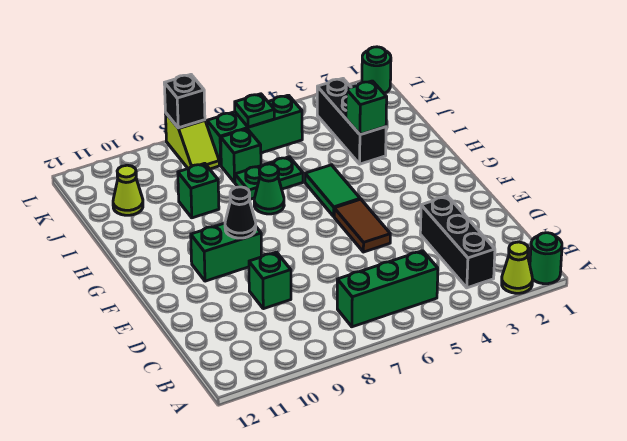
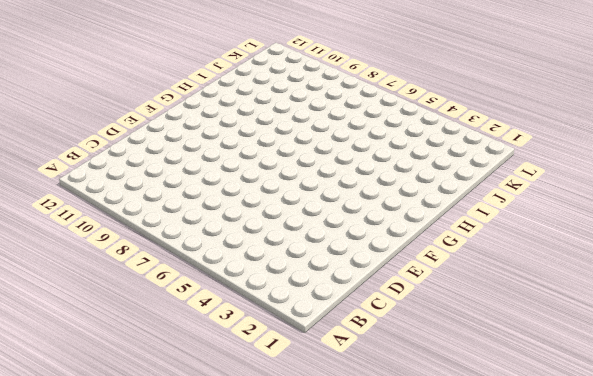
none -> green 1x1 round brick [530,233,562,284]
none -> lime 1x1 cone [502,242,533,293]
none -> black 1x3 brick [420,196,495,288]

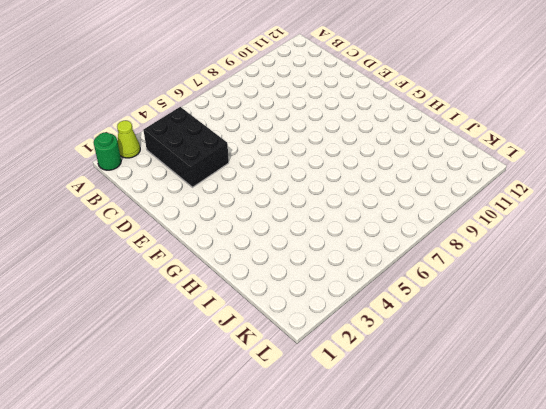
black 2x3 brick [143,107,229,187] -> black 1x3 brick [420,196,495,288]
none -> green 1x3 brick [337,251,438,327]
none -> green 1x1 brick [249,252,291,309]
none -> brown 1x2 tile [334,199,390,252]

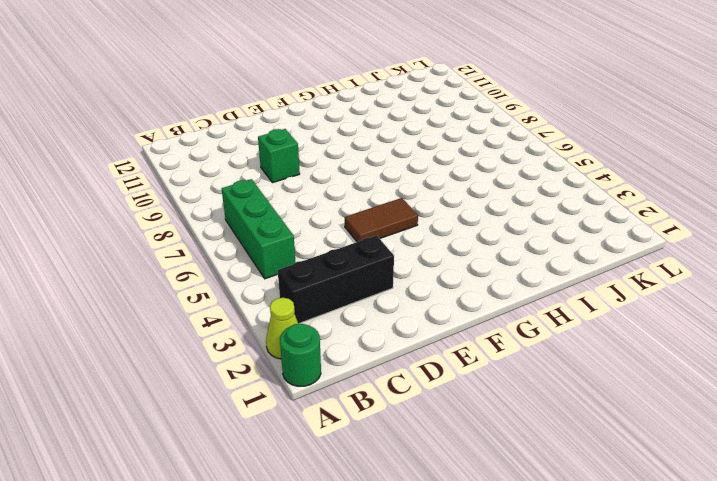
none -> green 1x2 brick [191,223,262,281]
none -> green 1x2 tile [305,165,360,216]
none -> green 1x1 cone [254,164,284,214]

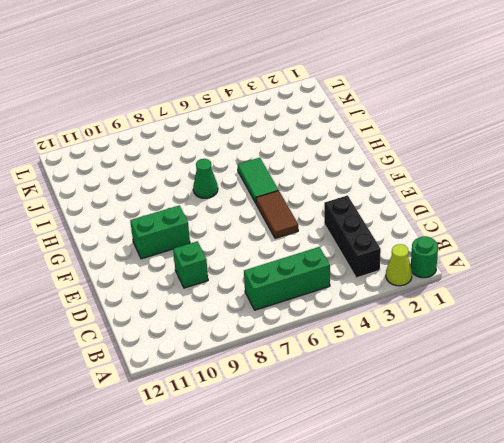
none -> black 1x3 brick [317,79,386,164]
none -> green 1x2 plate [235,157,303,199]
none -> green 1x1 brick [178,163,219,218]

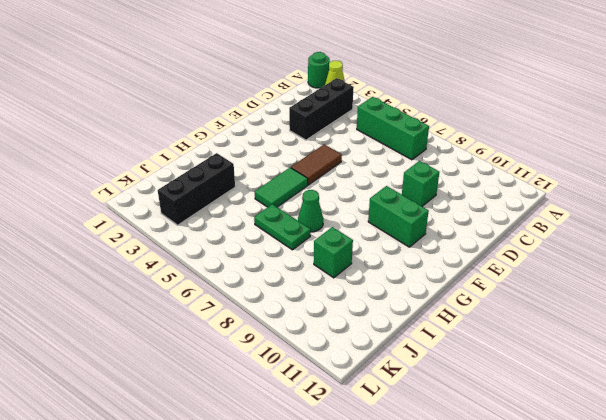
none -> green 1x1 brick [221,129,261,183]
none -> lime 1x1 cone [113,165,143,215]
none -> green 1x3 brick [207,95,302,165]

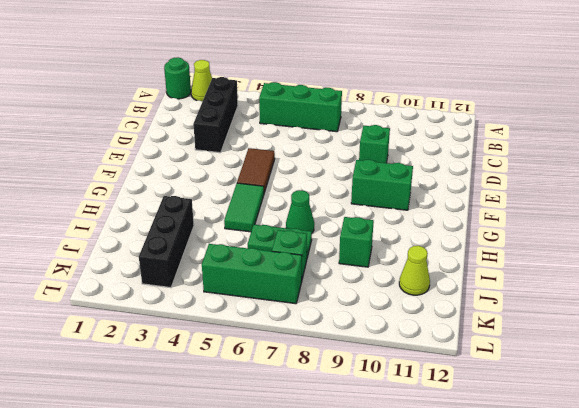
none -> lime 1x2 slope [165,113,219,169]
none -> green 1x1 round brick [362,47,391,93]
none -> black 1x1 cone [225,187,256,238]

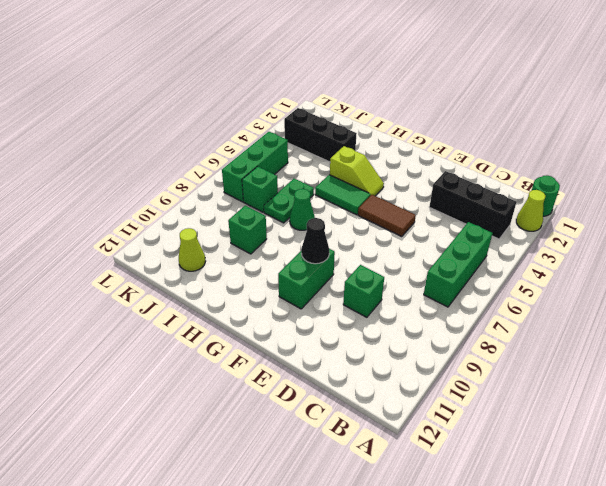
lime 1x2 slope [330,146,384,196] -> lime 1x2 slope moved to [165,113,219,169]
none -> green 1x1 round brick [362,47,391,93]
none -> green 1x1 brick [346,81,387,135]
none -> green 1x1 plate [235,94,274,127]

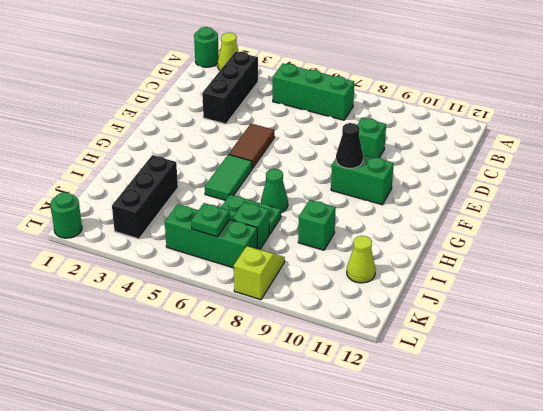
none -> green 1x1 brick [346,81,387,135]
none -> black 1x1 brick [164,75,205,128]

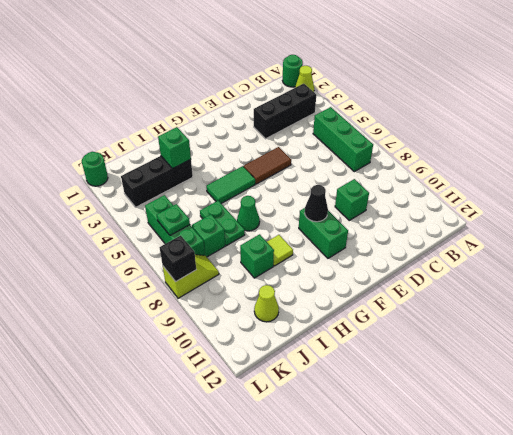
lime 1x1 tile [267,235,293,266] -> none

